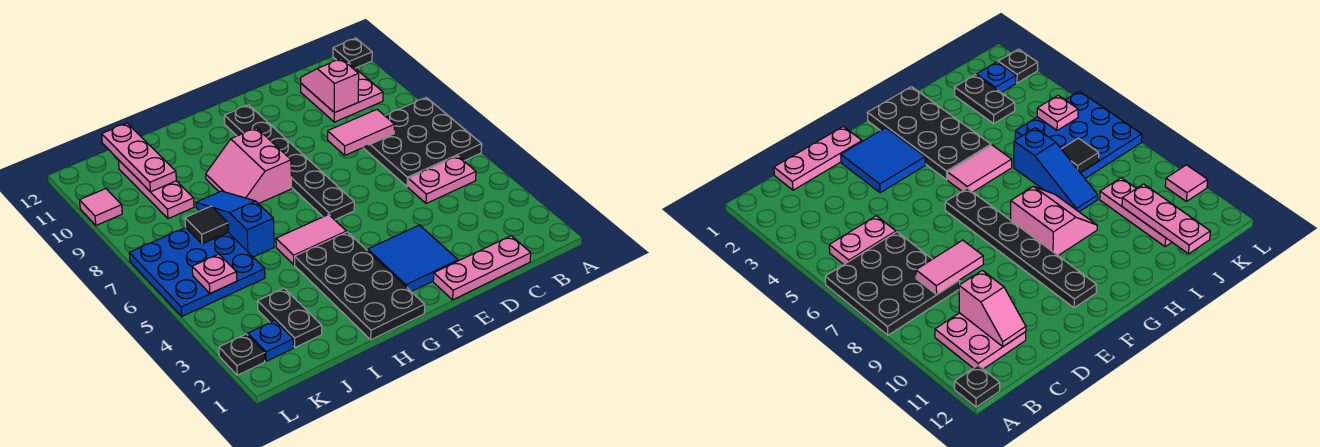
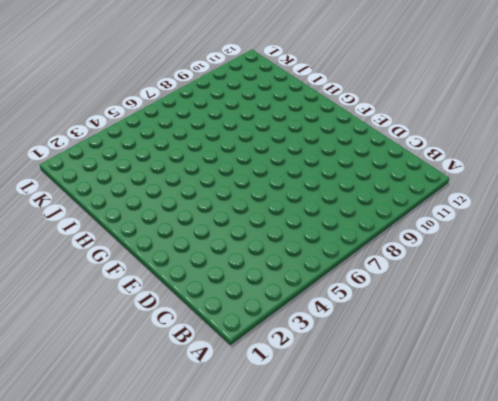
none -> black 3x3 plate [363,97,482,187]
none -> black 1x1 plate [333,38,372,68]
none -> pink 1x2 plate [408,156,476,204]

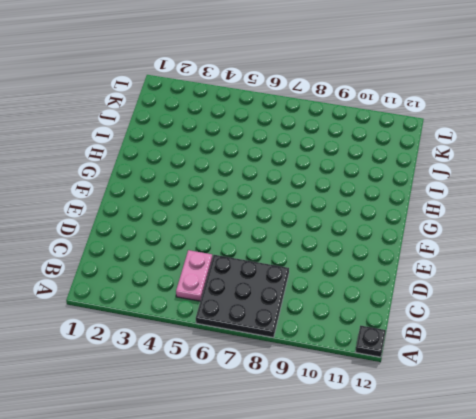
none -> pink 2x2 plate [301,63,383,122]
none -> pink 1x3 plate [433,236,531,300]
none -> blue 2x2 tile [368,225,458,292]

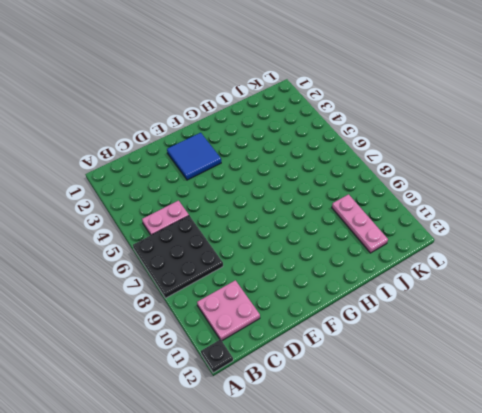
none -> pink 1x3 plate [433,236,531,300]
none -> black 1x6 plate [224,105,354,220]
none -> black 2x4 plate [295,232,425,340]

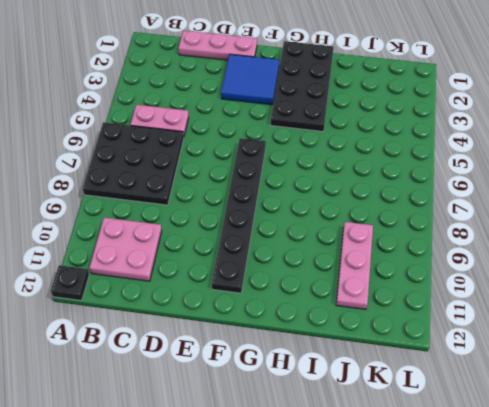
none -> pink 1x2 tile [276,215,346,265]
none -> pink 2x2 slope [206,128,292,204]
none -> blue 1x3 slope [196,191,274,257]

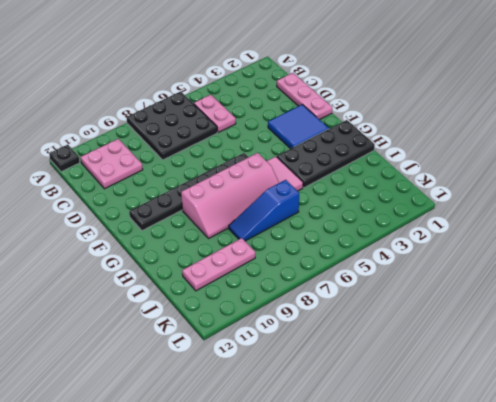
pink 2x4 slope [181,153,279,238] -> pink 2x2 slope [206,128,292,204]
none -> black 1x2 plate [258,288,322,347]
none -> blue 3x3 plate [129,228,265,316]
none -> blue 1x1 plate [248,321,293,361]

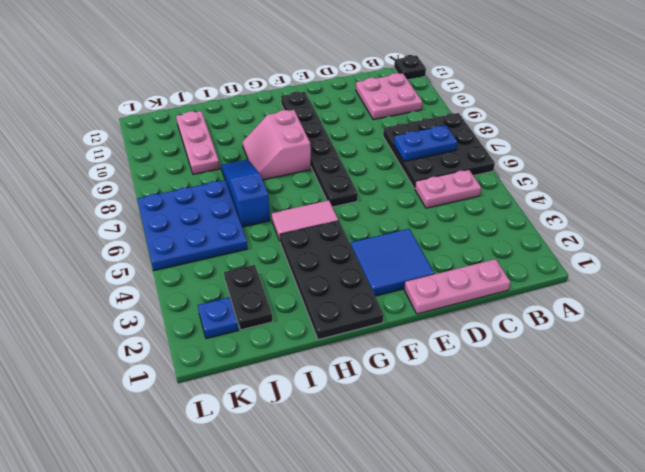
blue 1x2 plate [394,125,457,161] -> none
none -> black 1x1 plate [219,334,265,375]
none -> pink 1x1 tile [80,189,122,225]
none -> pink 1x2 tile [328,110,395,155]

